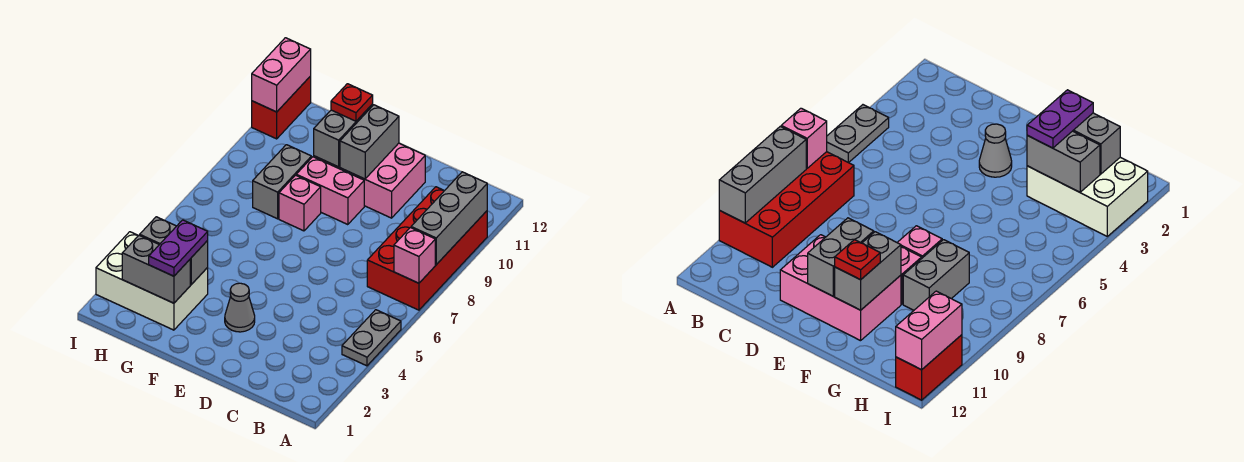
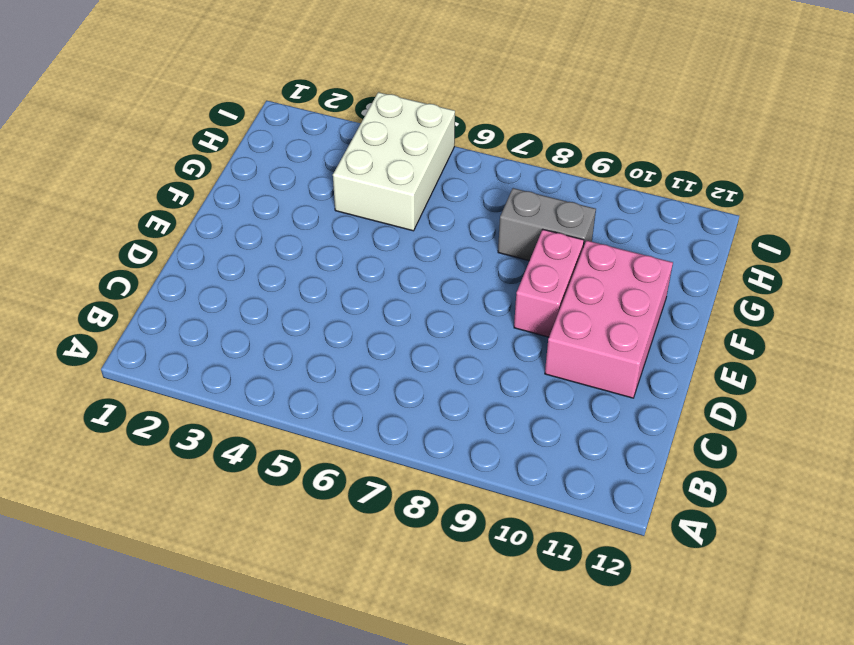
white 2x3 brick [333,92,455,231] -> white 2x3 brick moved to [96,232,208,330]
none -> grey 1x2 plate [342,310,401,366]
none -> red 2x4 brick [367,187,487,310]
none -> grey 1x1 cone [225,283,255,332]

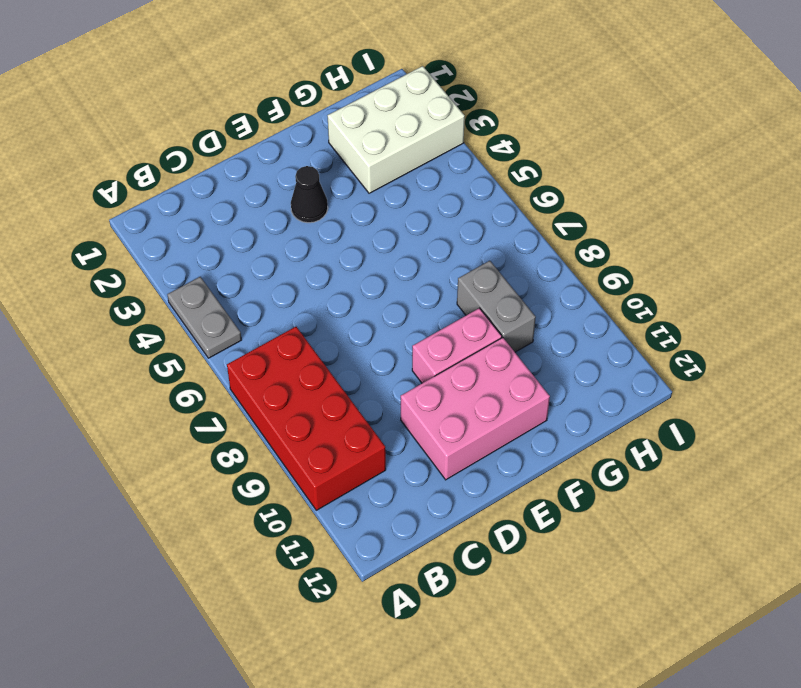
black 1x1 cone [291,166,328,223] -> grey 1x1 cone [225,283,255,332]
none -> pink 1x1 brick [279,175,321,231]
none -> red 1x2 brick [252,76,311,139]
none -> pink 1x1 brick [394,228,435,283]

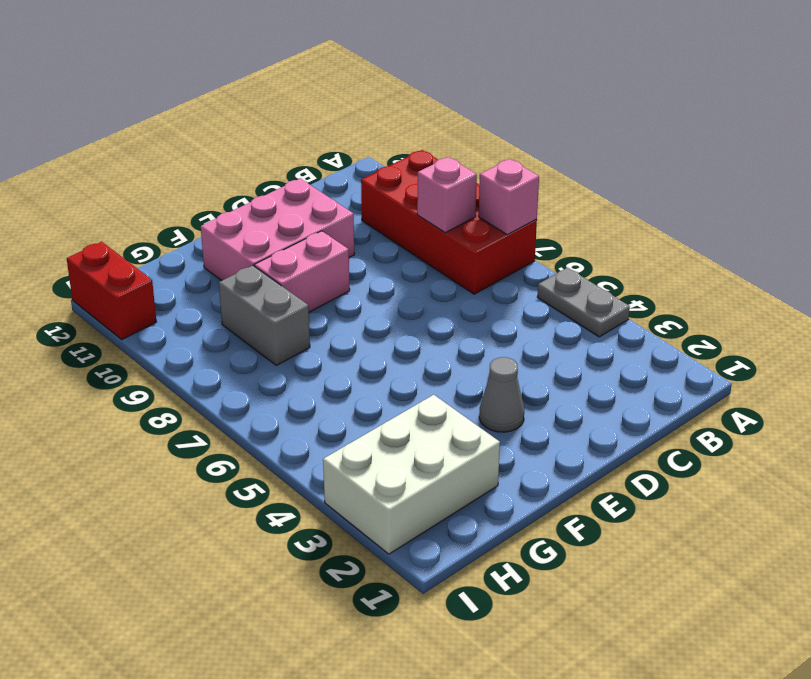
pink 1x1 brick [417,157,477,233] -> pink 1x1 brick moved to [279,175,321,231]
none -> grey 1x3 brick [411,172,487,265]
none -> grey 1x2 brick [340,105,399,179]
none -> grey 1x2 brick [314,104,373,167]

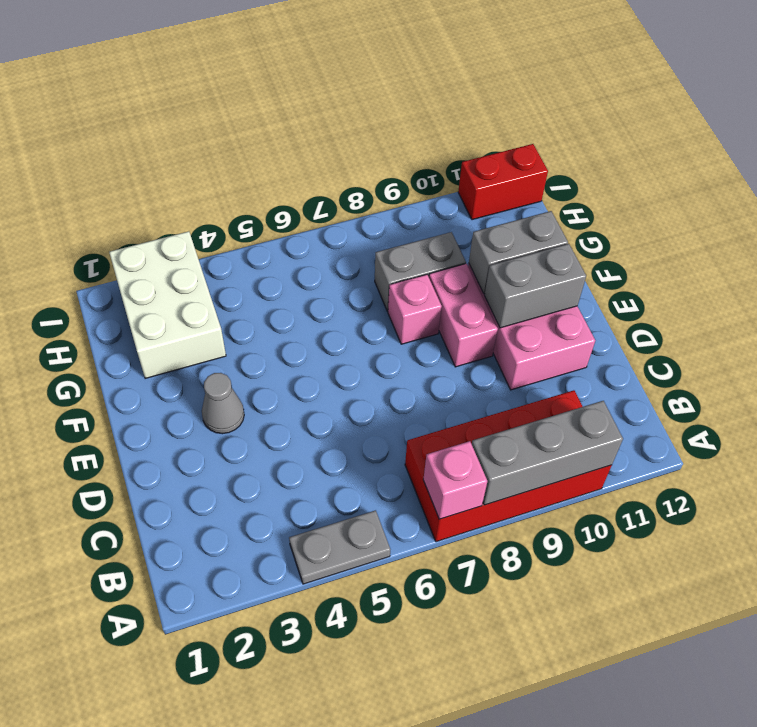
none -> grey 1x2 brick [122,235,190,303]
none -> grey 1x2 brick [140,217,208,284]
none -> pink 1x2 brick [252,38,311,112]

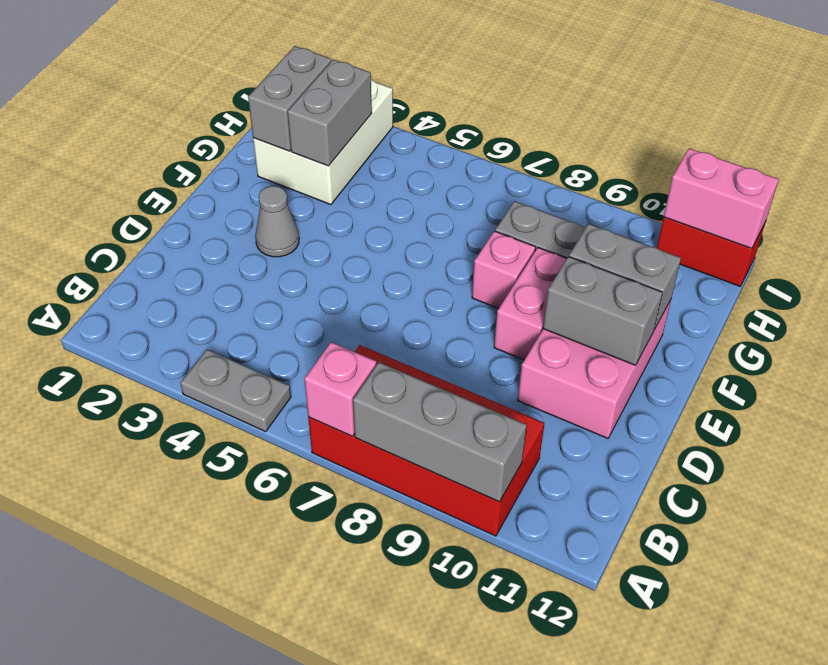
none -> red 1x1 plate [331,84,373,121]
none -> purple 1x2 plate [149,220,208,276]

